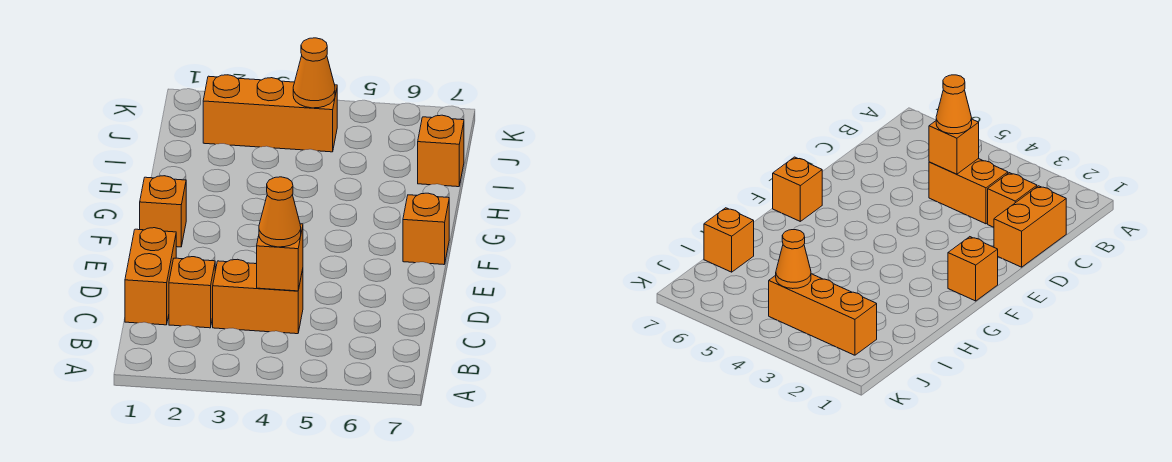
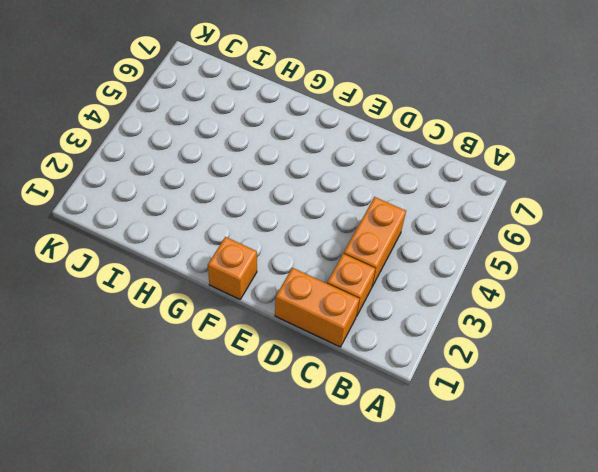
none -> orange 1x1 brick [403,193,449,264]
none -> orange 1x1 brick [418,115,464,187]

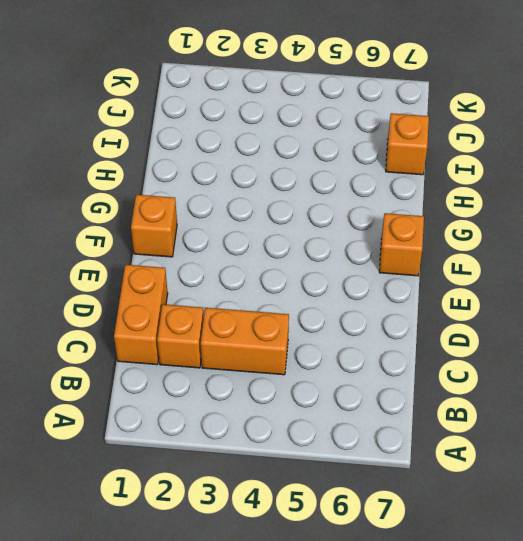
none -> orange 1x3 brick [203,75,337,152]
none -> orange 1x1 brick [257,224,303,291]

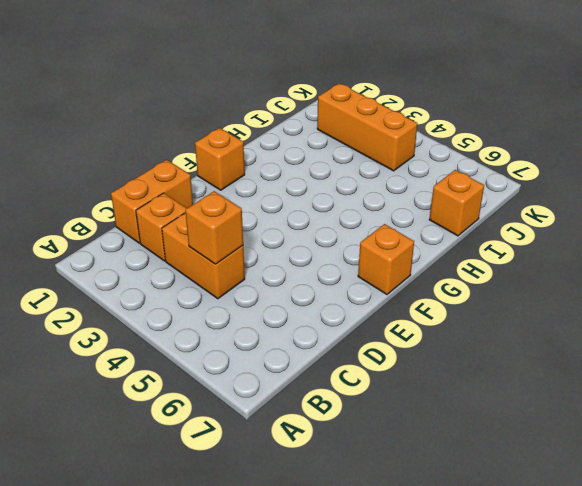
none -> orange 1x1 cone [293,38,335,108]
none -> orange 1x1 cone [259,177,301,247]

